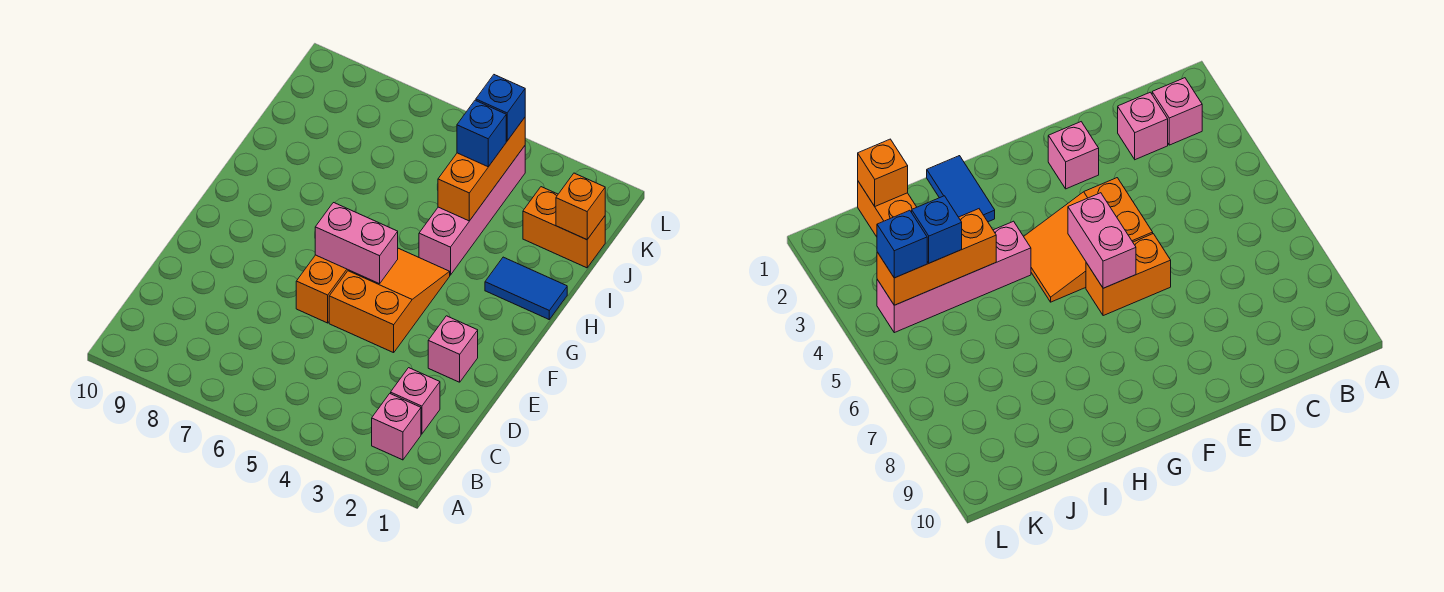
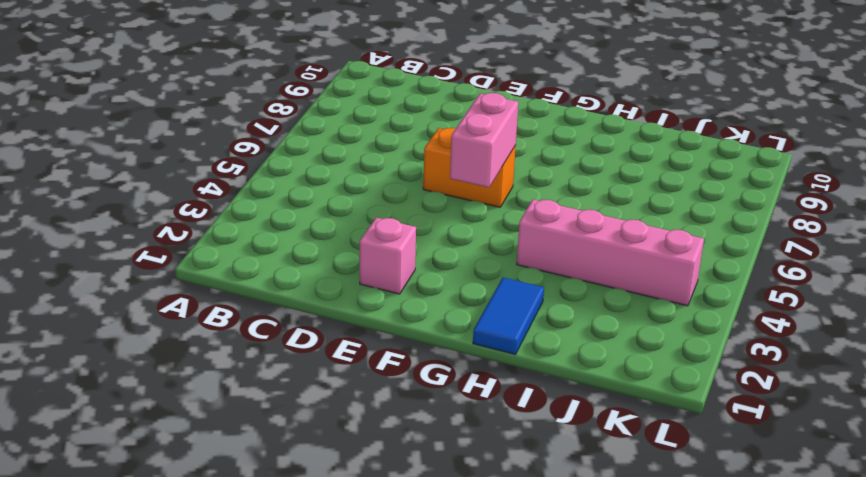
none -> pink 1x1 brick [372,394,421,460]
none -> pink 1x1 brick [391,368,440,434]
none -> orange 2x3 slope [329,248,450,353]

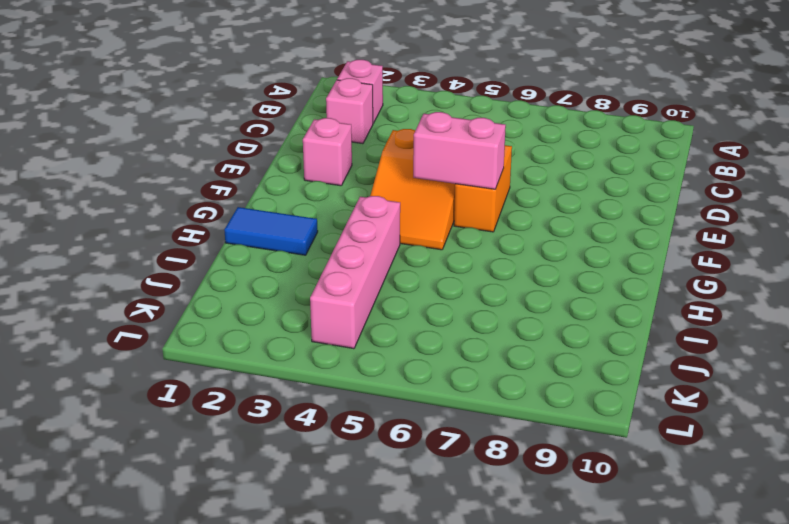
none -> orange 1x2 brick [523,187,605,268]
none -> orange 1x3 brick [438,118,525,221]
none -> orange 1x1 brick [556,173,605,240]

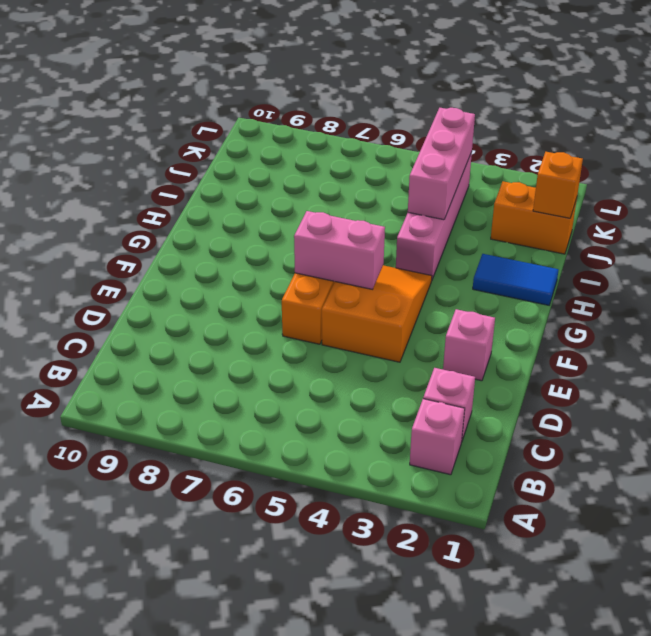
pink 1x3 brick [408,108,475,220] -> orange 1x3 brick [438,118,525,221]
none -> blue 1x1 brick [457,100,506,167]
none -> blue 1x1 brick [476,75,525,141]

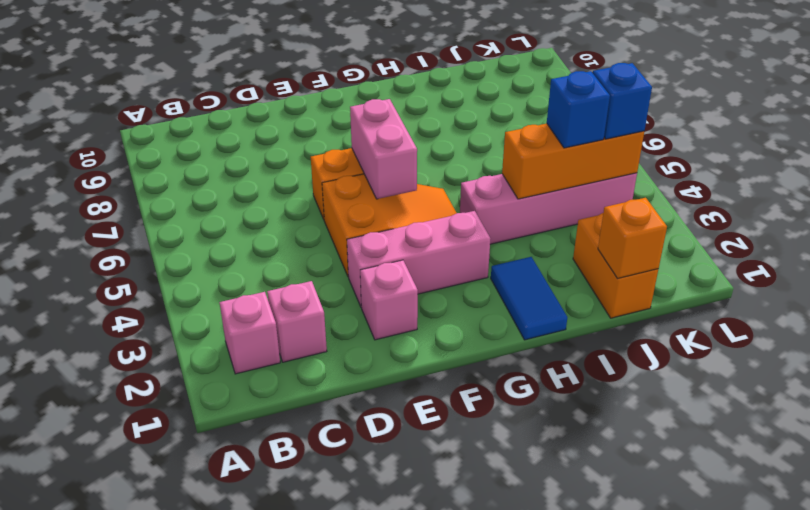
pink 1x3 brick [347,211,491,308] -> none

